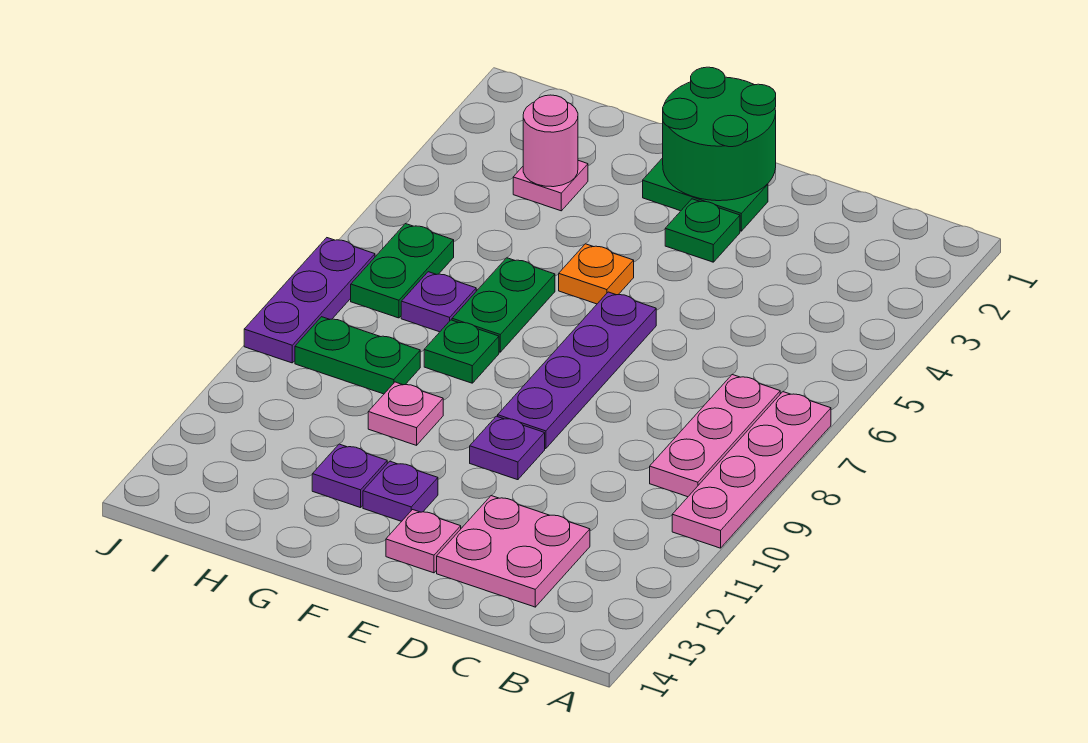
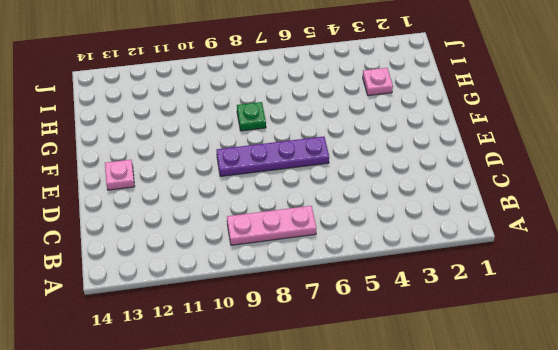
none -> pink 1x4 plate [672,392,831,548]
none -> pink 2x2 plate [437,496,590,607]
none -> green 1x2 plate [643,158,768,231]

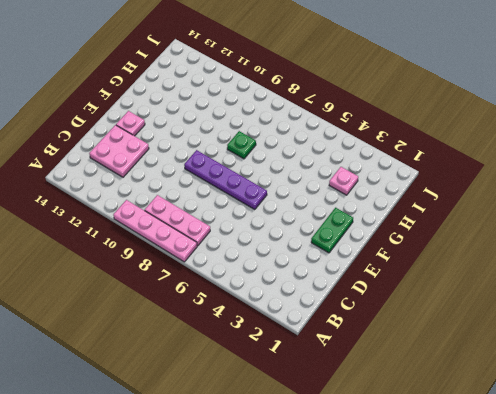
none -> green 1x1 plate [665,199,740,262]
none -> purple 1x1 plate [470,416,545,480]
none -> orange 1x1 plate [559,244,634,304]

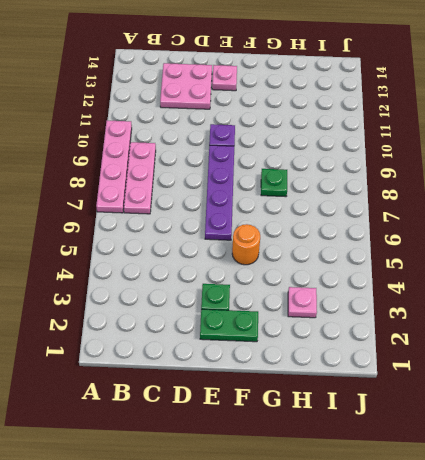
orange 1x1 round brick [232,224,260,265] -> orange 1x1 plate [559,244,634,304]
none -> purple 1x1 plate [363,461,438,521]
none -> green 1x2 plate [452,258,555,352]
none -> pink 1x1 plate [368,382,443,445]

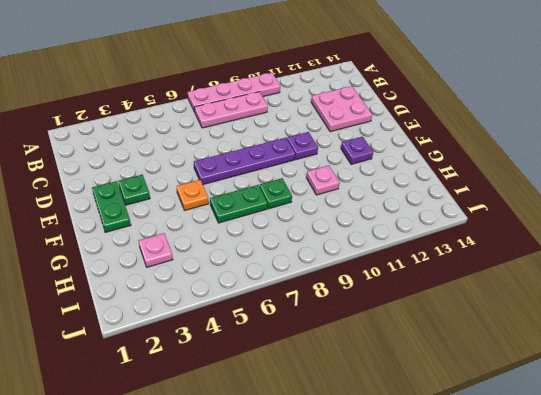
none -> pink 1x1 plate [386,510,461,573]
none -> purple 1x1 plate [312,444,387,508]
none -> purple 1x1 plate [401,272,476,332]

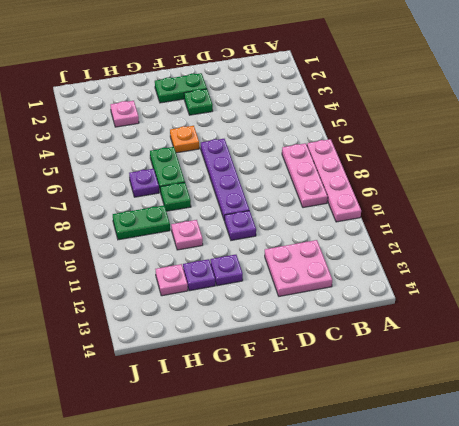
pink 1x1 plate [156,264,188,296] -> pink 1x1 plate moved to [386,510,461,573]
none -> green 1x2 plate [351,224,454,318]
none -> purple 1x3 plate [244,238,375,363]
none -> green 2x2 round brick [663,67,776,201]

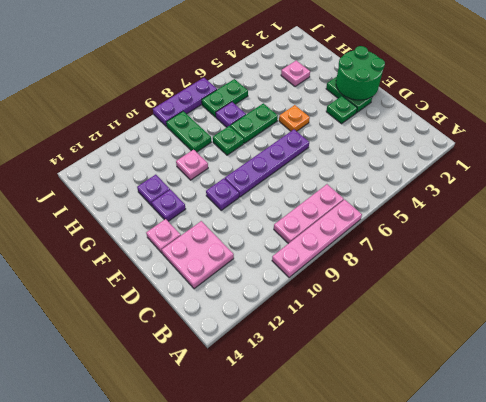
none -> pink 1x1 round brick [523,95,578,187]

